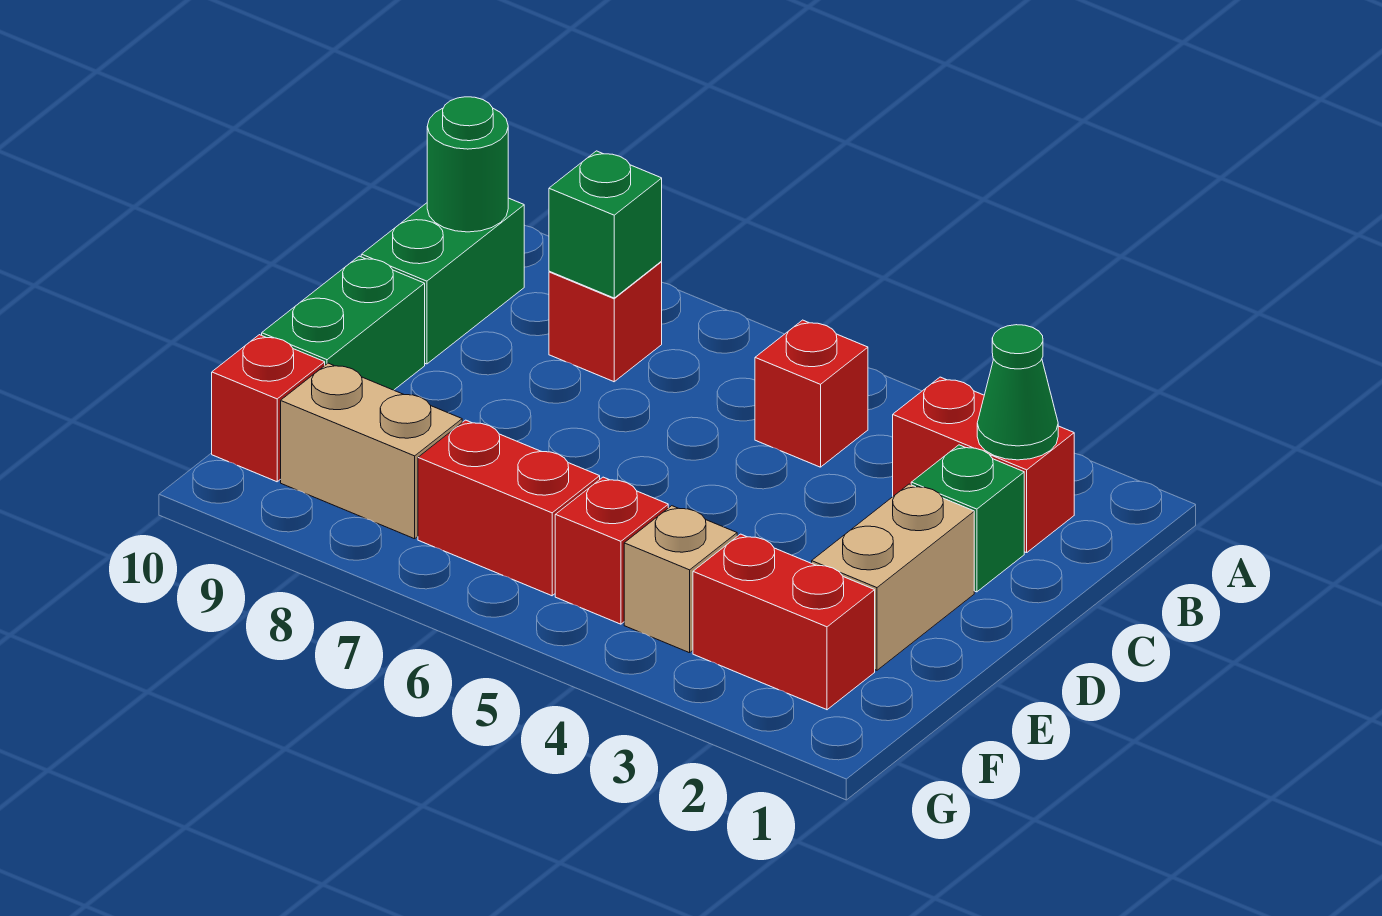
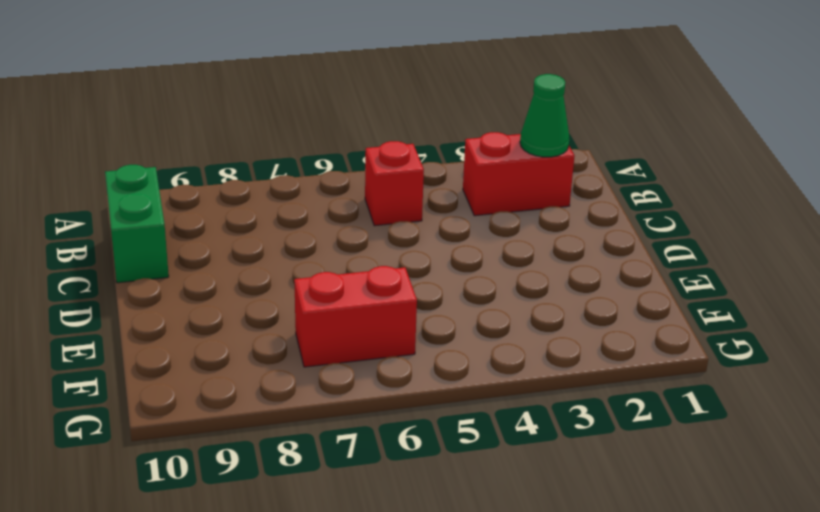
none -> red 1x1 brick [549,262,662,382]
none -> green 1x1 brick [911,445,1024,592]
none -> tan 1x2 brick [812,484,974,670]

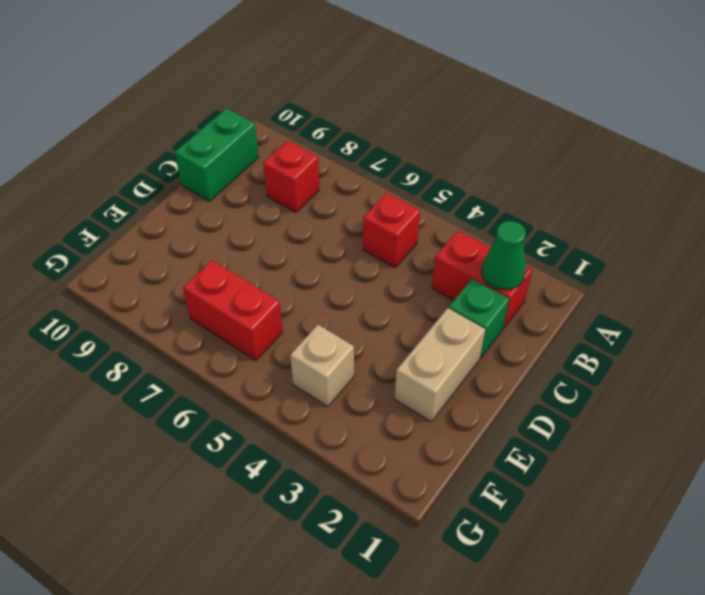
none -> green 1x2 brick [262,256,425,390]
none -> red 1x2 brick [693,534,875,710]
none -> red 1x1 brick [555,477,668,624]

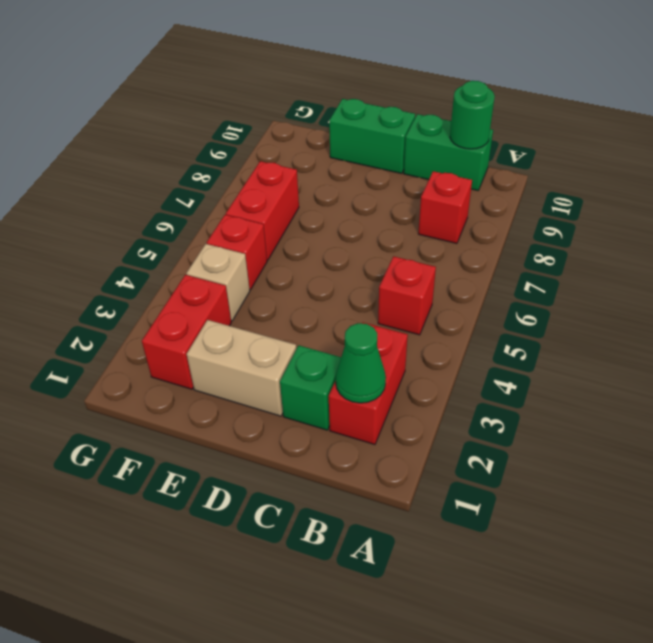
none -> tan 1x2 brick [281,363,462,539]
none -> red 1x1 brick [212,335,325,482]
none -> green 1x1 brick [549,151,662,298]

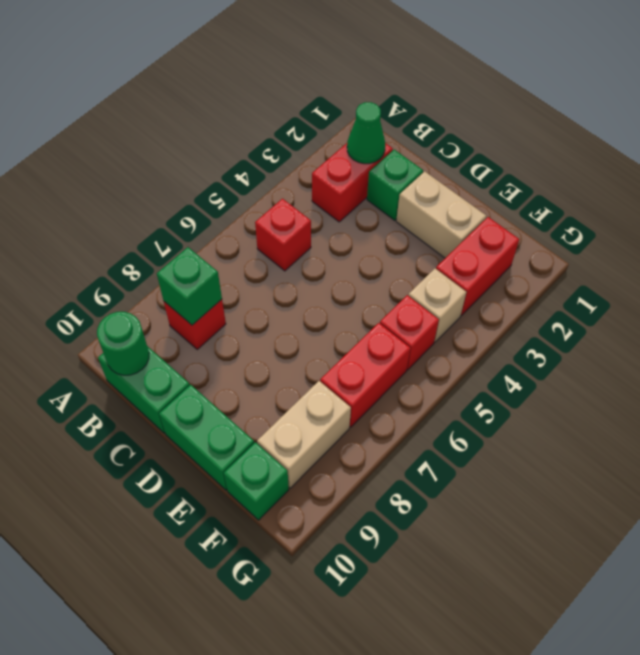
green 1x1 brick [224,442,289,520] -> red 1x1 brick [212,335,325,482]

